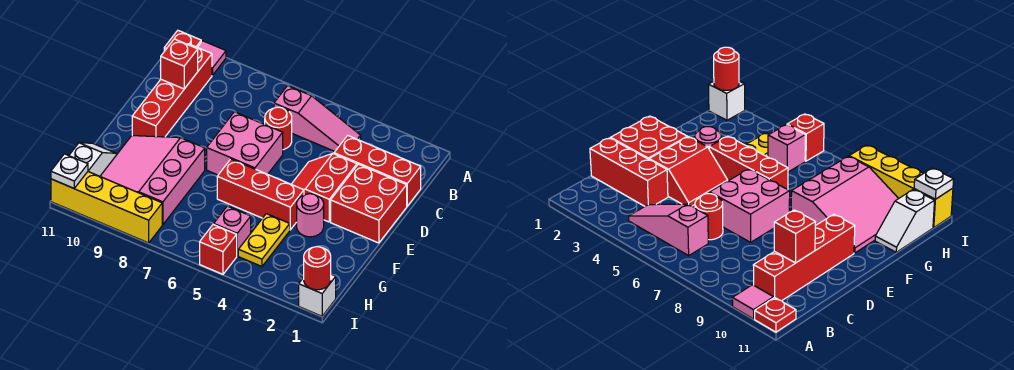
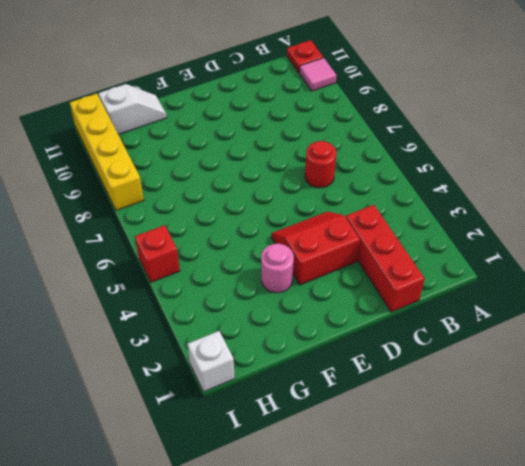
none -> pink 1x3 slope [274,86,361,151]
none -> red 1x4 brick [132,44,212,137]
none -> red 2x2 brick [331,164,407,243]

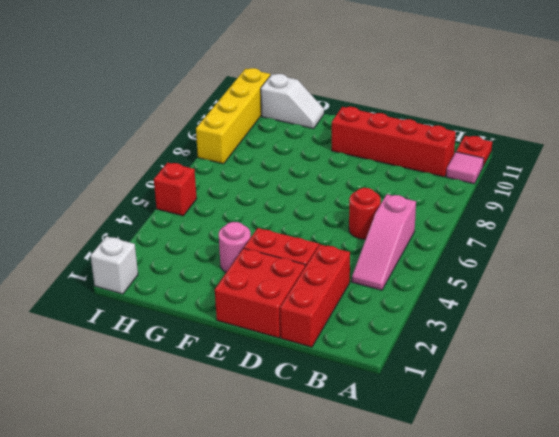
none -> pink 2x2 brick [207,112,283,175]
none -> red 1x3 brick [217,159,304,230]
none -> pink 3x3 slope [100,136,205,225]

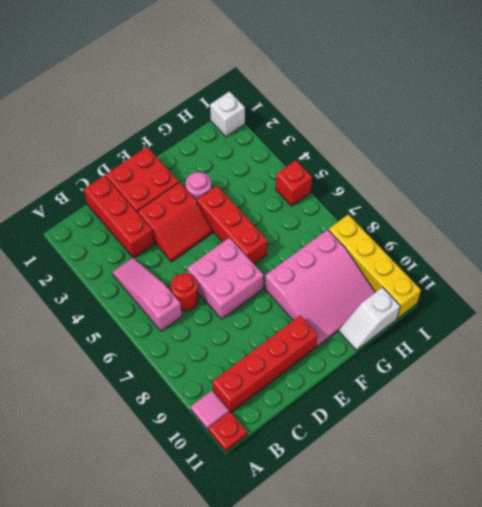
none -> yellow 1x2 plate [238,214,290,266]
none -> pink 1x1 brick [214,206,251,256]
none -> red 1x1 brick [161,39,198,89]

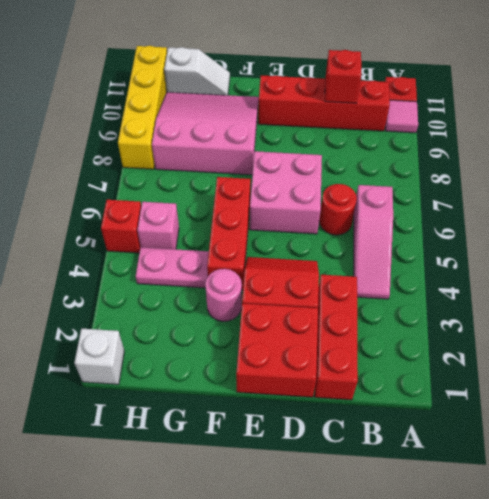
pink 1x2 plate [136,247,209,288] -> yellow 1x2 plate [238,214,290,266]
none -> red 1x1 round brick [304,247,331,290]
none -> white 1x1 plate [51,154,88,188]

